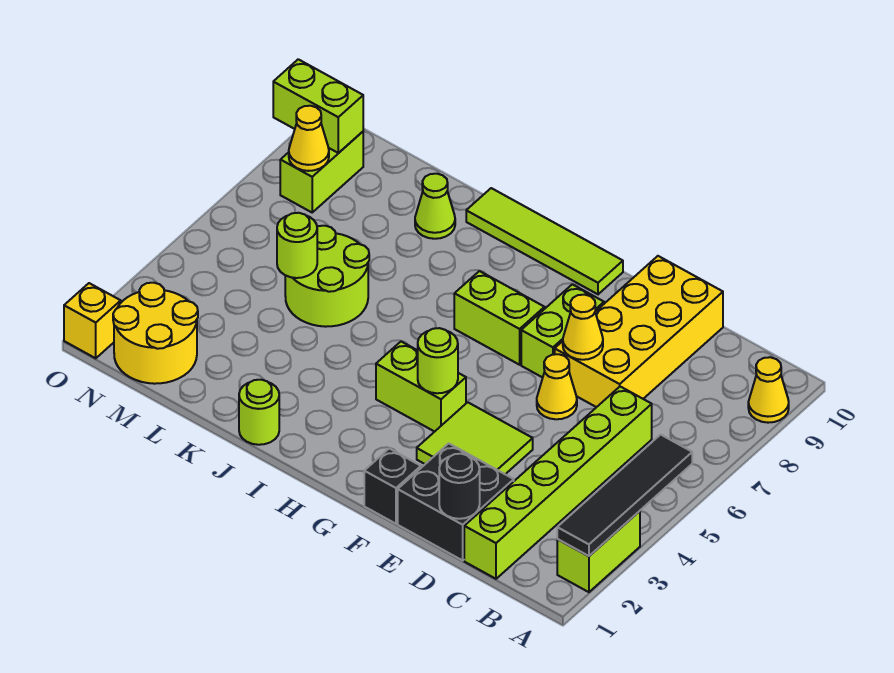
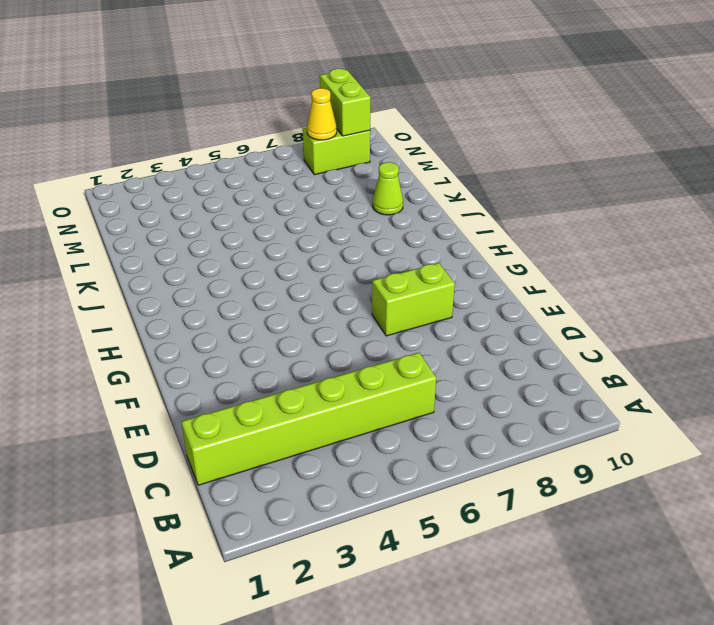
none -> lime 1x2 brick [557,511,640,592]
none -> yellow 1x1 cone [748,357,789,423]
none -> black 2x2 brick [398,443,514,560]

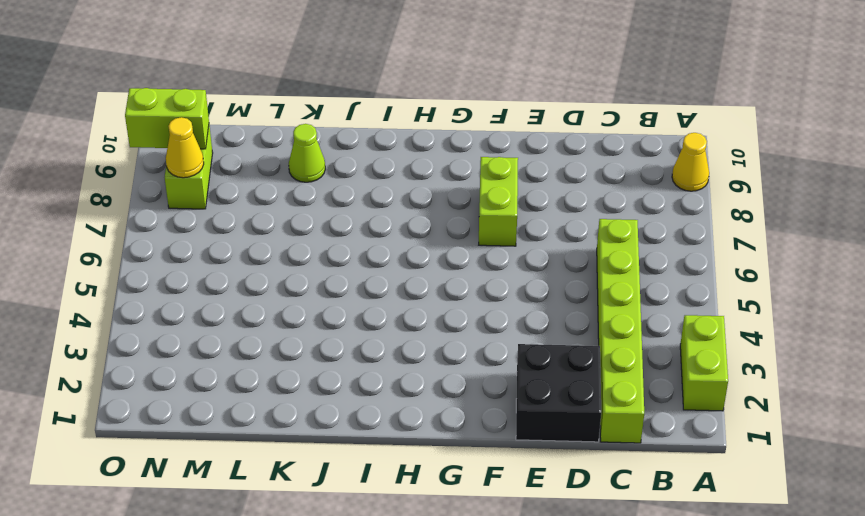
none -> yellow 2x4 brick [555,256,723,407]
none -> lime 2x2 tile [417,402,533,474]
none -> yellow 1x1 cone [537,354,577,419]

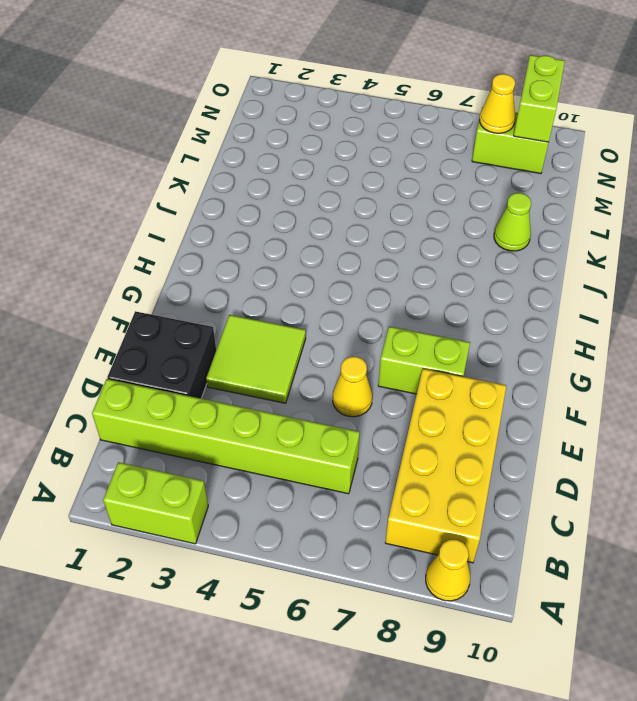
yellow 2x4 brick [385,369,506,563] -> yellow 2x4 brick turned to [555,256,723,407]
none -> black 1x1 brick [364,449,421,524]
none -> lime 1x2 brick [376,342,466,432]
none -> lime 1x2 brick [454,271,545,365]

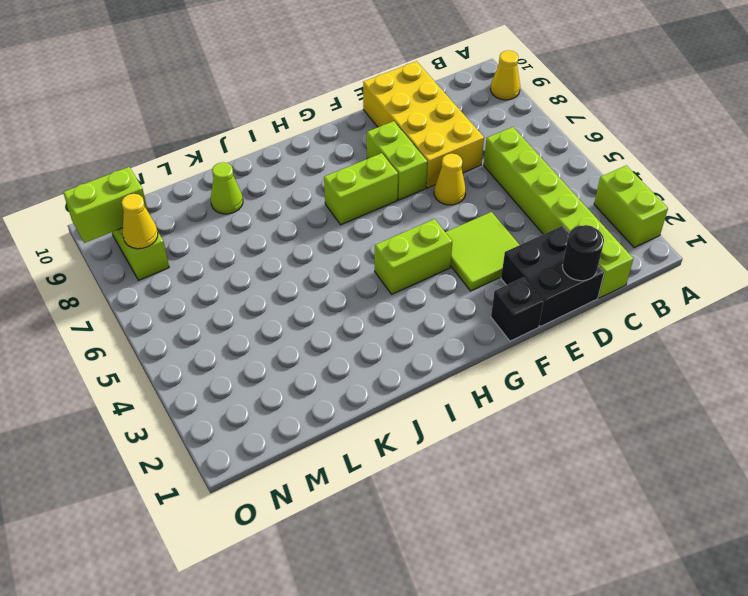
none -> lime 1x4 tile [466,188,623,294]
none -> lime 1x1 round brick [239,380,279,445]
none -> lime 2x2 round brick [285,226,369,327]

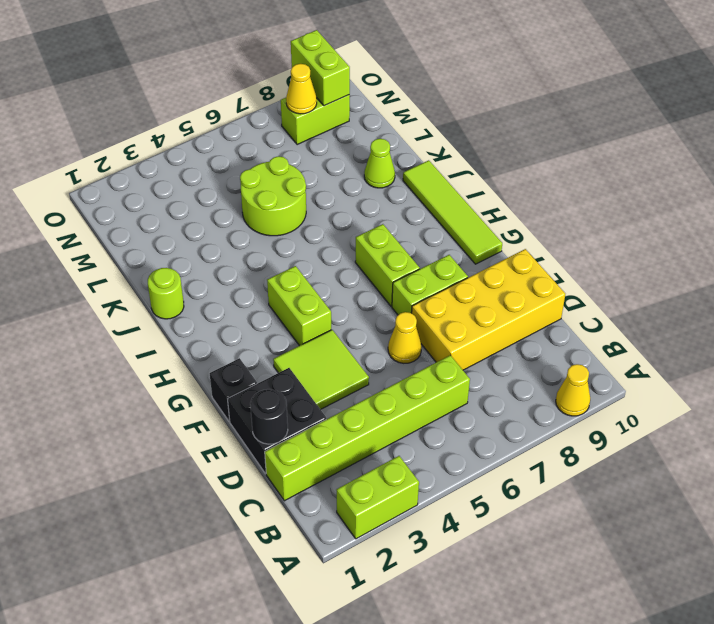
none -> yellow 2x2 round brick [113,283,198,384]
none -> yellow 1x1 brick [64,283,121,358]
none -> black 1x4 tile [557,435,692,556]

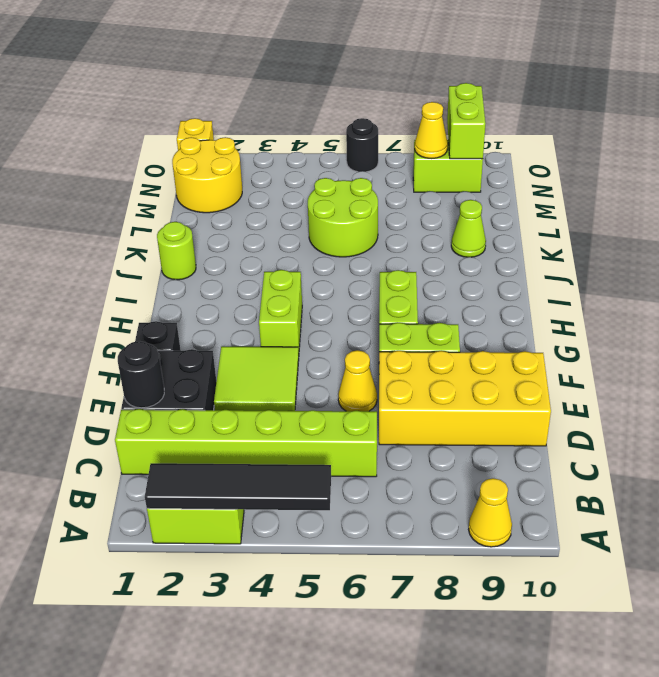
black 1x1 round brick [346,118,378,172] -> none
none -> lime 1x4 tile [466,188,623,294]
none -> yellow 1x1 cone [563,295,603,360]
none -> lime 1x1 round brick [418,328,458,393]

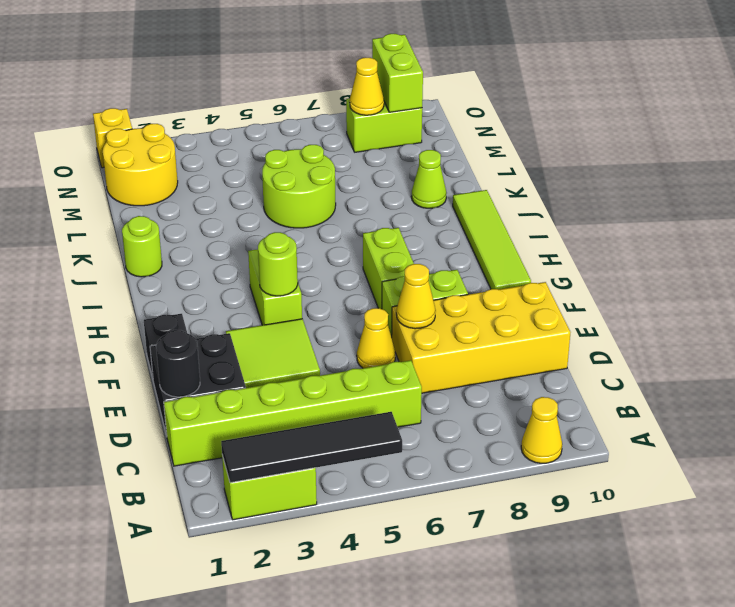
none -> lime 1x1 round brick [277,213,317,278]

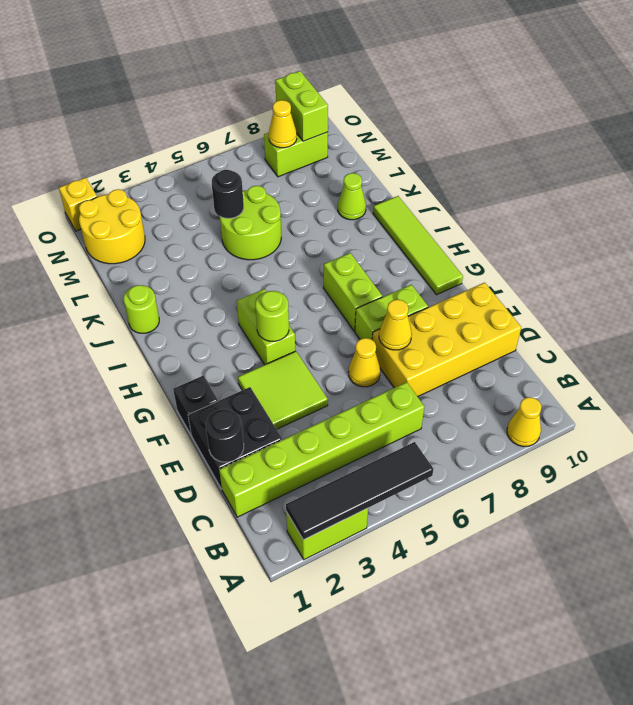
black 1x1 round brick [212,170,244,218] -> lime 1x1 round brick [277,213,317,278]

